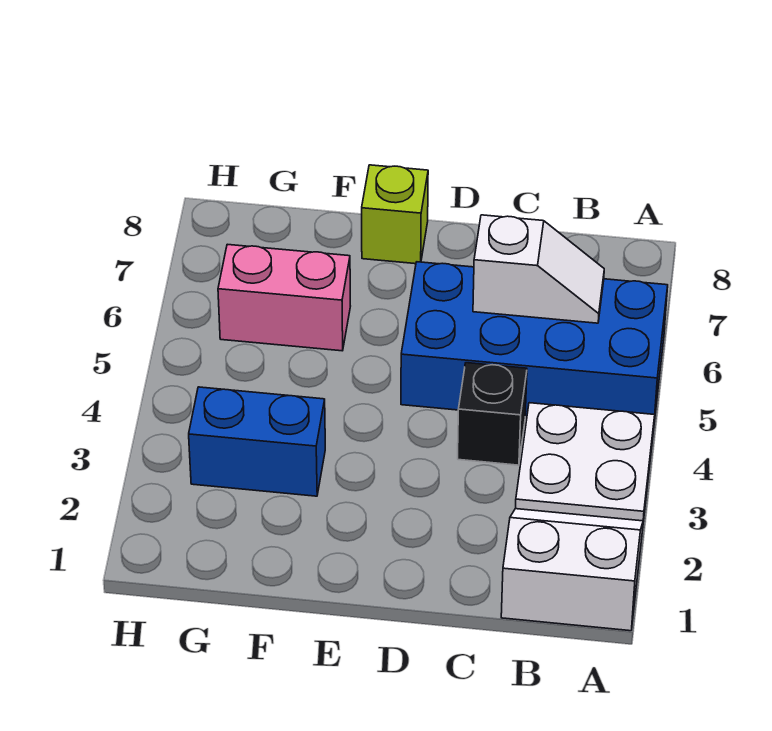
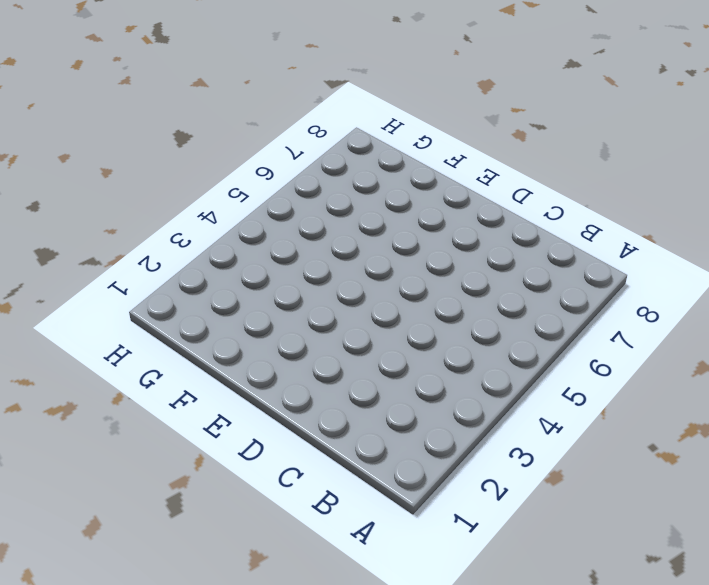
none -> white 2x2 slope [501,509,643,631]
none -> white 2x2 plate [515,403,655,521]

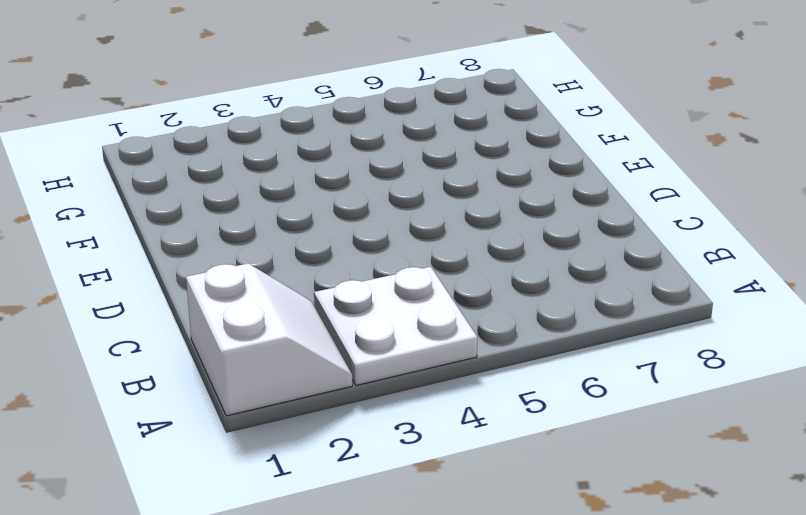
none -> blue 2x4 brick [401,262,668,422]
none -> black 1x1 brick [458,363,527,465]

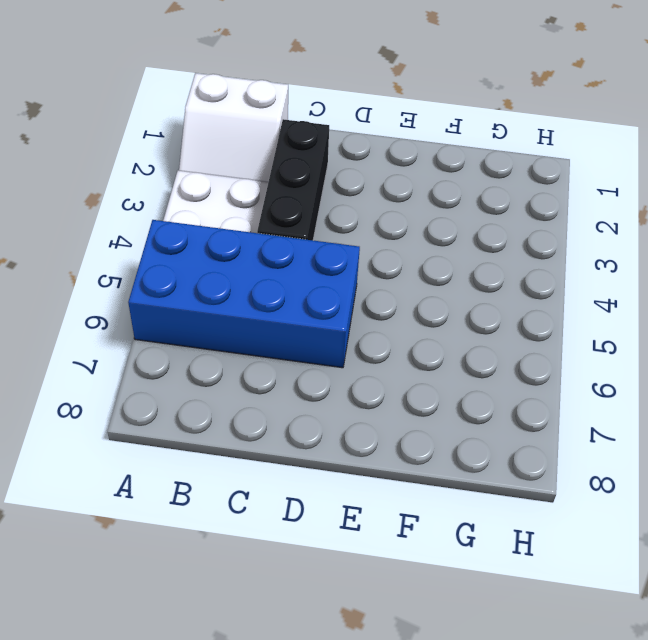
black 1x3 brick [257,119,329,240] -> black 1x1 brick [458,363,527,465]
none -> lime 1x1 brick [362,165,428,264]
none -> blue 1x2 brick [189,387,325,496]

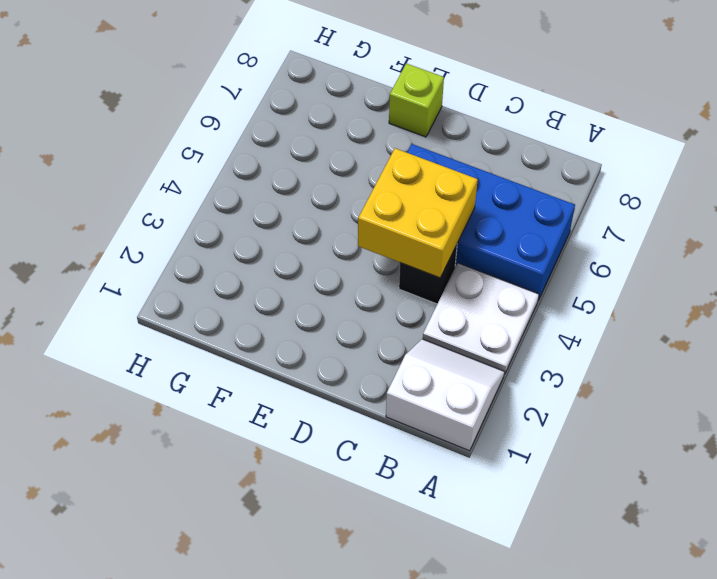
yellow 2x2 brick [358,148,478,278] -> none
none -> blue 1x2 brick [189,387,325,496]
none -> pink 1x2 brick [218,244,350,351]

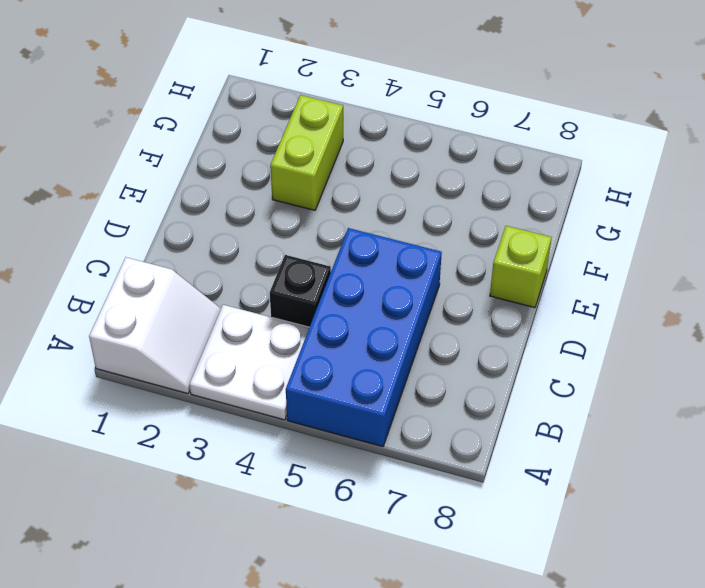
lime 1x2 brick [270,95,343,210] -> blue 1x2 brick [189,387,325,496]
none -> pink 1x2 brick [218,244,350,351]
none -> white 1x2 slope [473,215,604,323]

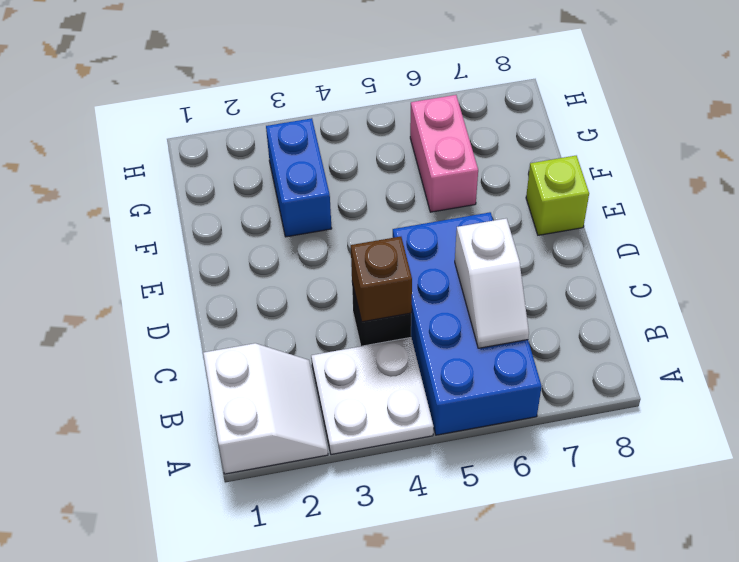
brown 1x1 brick [351,237,412,322] -> none

